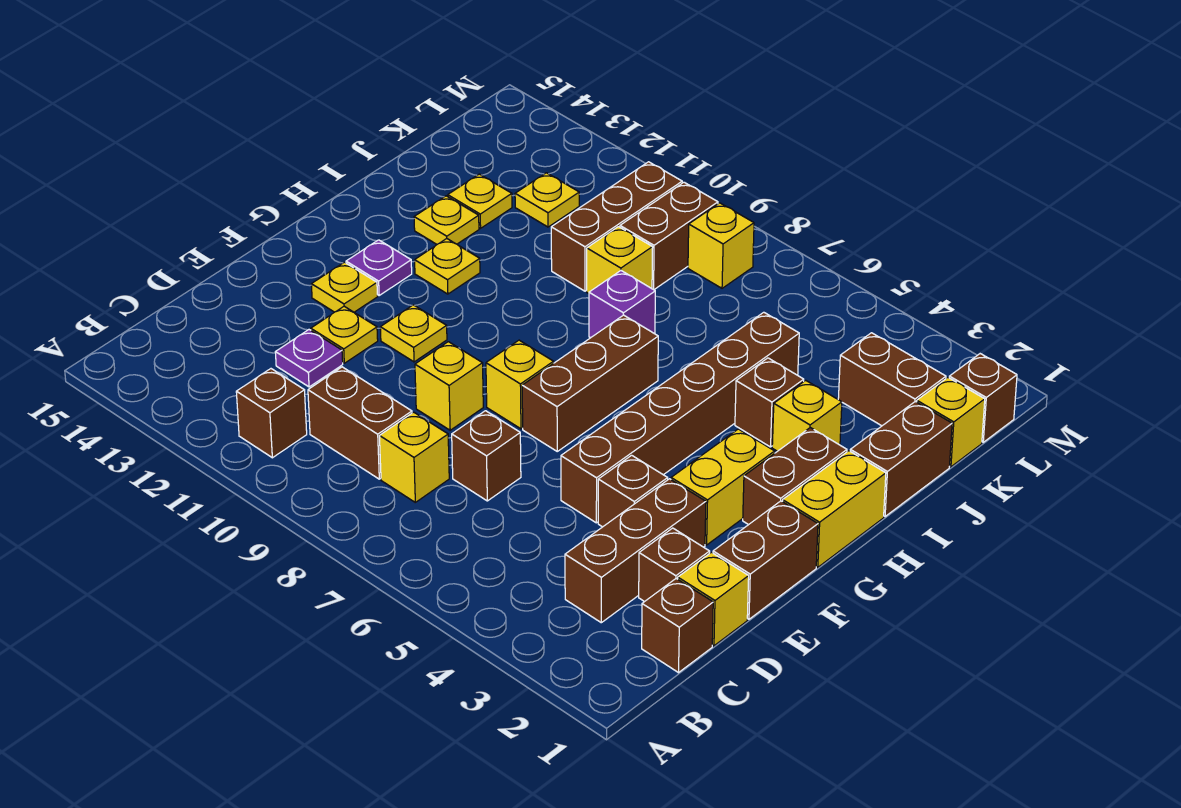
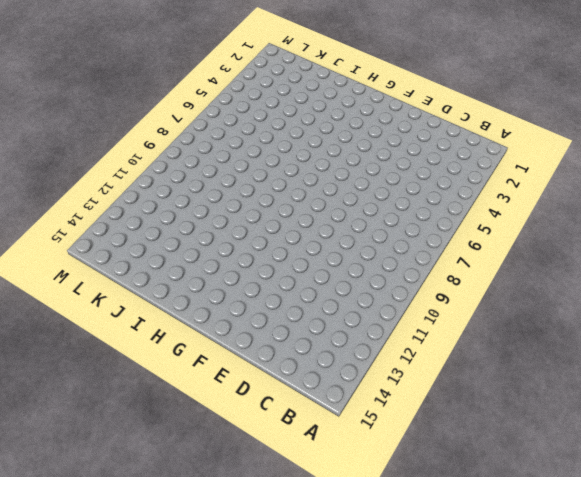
none -> brown 1x1 brick [236,369,307,458]
none -> brown 1x1 brick [642,579,713,673]
none -> brown 1x3 brick [565,479,706,623]
none -> yellow 1x1 brick [380,412,449,502]

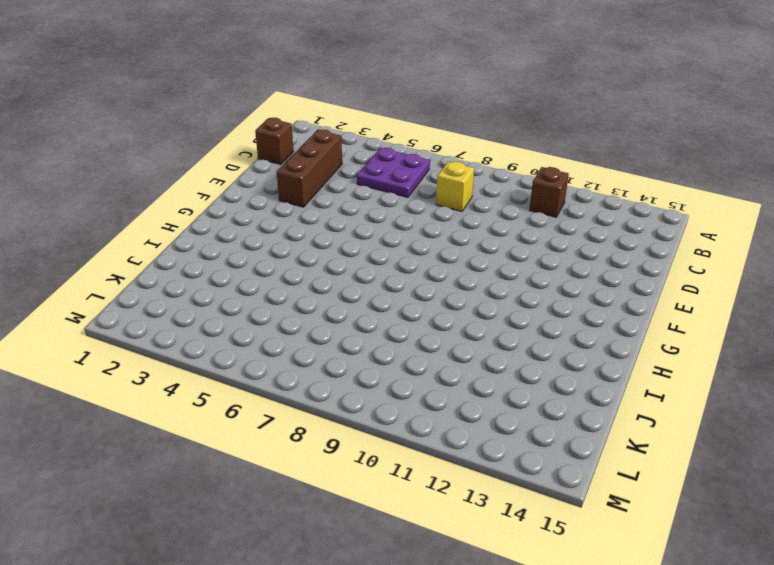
purple 2x2 plate [357,148,430,197] -> none
none -> brown 1x2 brick [308,367,412,479]
none -> yellow 1x1 brick [678,552,749,646]
none -> brown 1x1 brick [639,528,710,602]
none -> brown 1x1 brick [452,411,521,501]

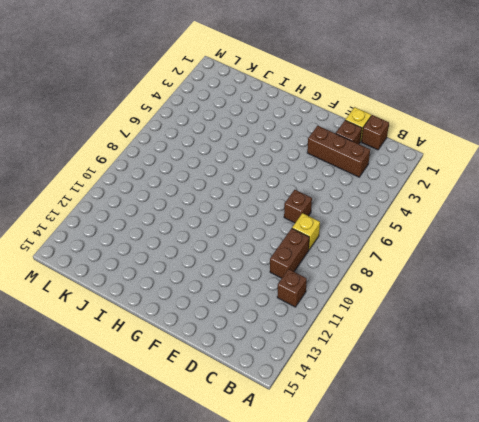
none -> purple 1x1 plate [275,330,343,387]
none -> brown 1x2 brick [713,501,818,619]
none -> brown 1x1 brick [598,455,668,527]
none -> brown 1x6 brick [561,312,799,523]

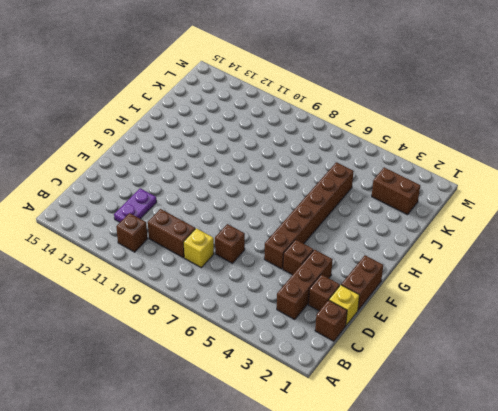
purple 1x2 plate [114,188,157,222] -> purple 1x1 plate [275,330,343,387]
none -> yellow 1x1 brick [415,342,483,430]
none -> yellow 1x1 plate [311,306,378,363]
none -> yellow 1x2 brick [671,429,775,545]
none -> brown 1x3 brick [522,315,658,451]

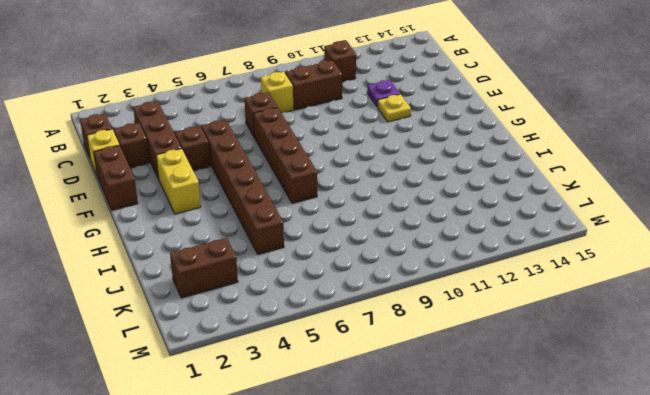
brown 1x4 brick [253,107,317,203] -> brown 1x3 brick [522,315,658,451]
none -> yellow 1x1 brick [415,342,483,430]
none -> yellow 1x1 brick [486,340,554,429]
none -> yellow 1x1 plate [380,305,447,362]
none -> yellow 1x1 plate [311,262,378,312]

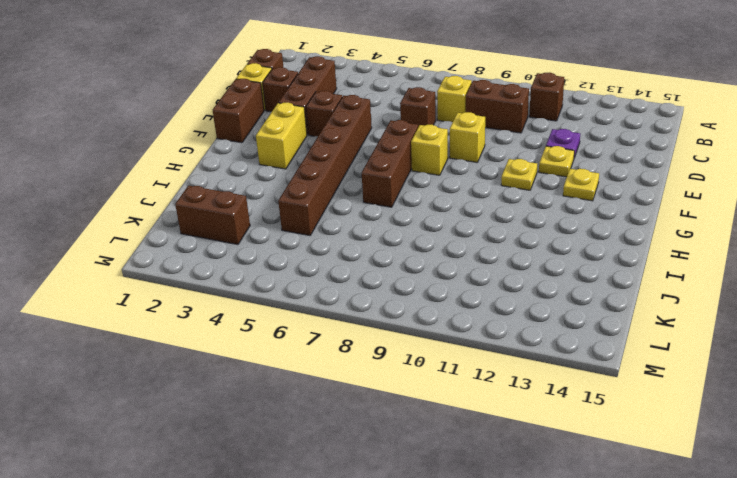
none -> yellow 1x2 brick [782,451,886,567]
none -> brown 1x2 brick [743,428,847,525]
none -> purple 1x1 plate [346,240,412,295]
none -> yellow 1x1 plate [415,239,480,294]

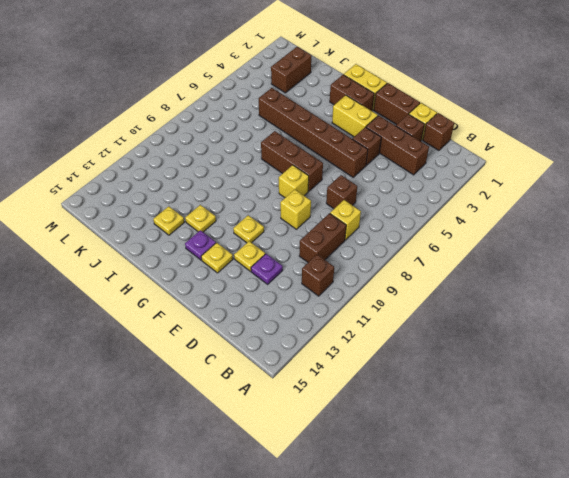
none -> brown 1x2 brick [850,402,952,517]
none -> yellow 1x1 brick [772,380,842,451]
none -> brown 1x1 brick [735,358,804,447]
none -> purple 1x1 brick [589,271,655,338]

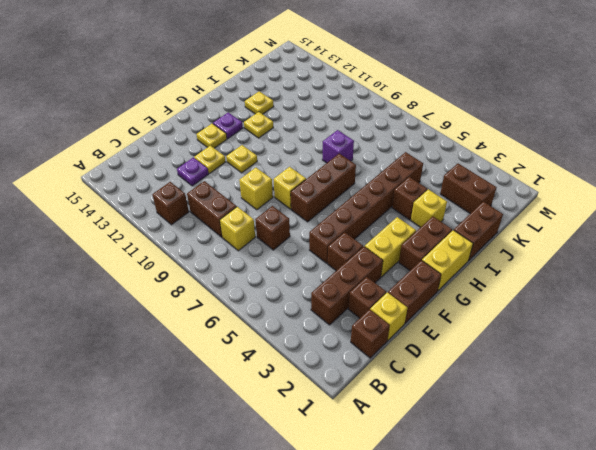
none -> yellow 1x1 brick [587,227,653,294]
none -> brown 1x3 brick [551,162,682,291]
none -> yellow 1x1 plate [448,174,512,228]
none -> yellow 1x1 brick [917,378,985,467]

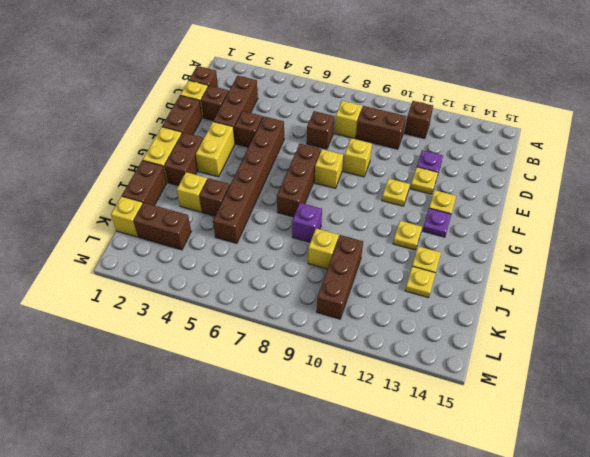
none -> brown 1x2 brick [620,182,718,290]
none -> yellow 1x1 plate [515,173,579,227]
none -> brown 1x1 brick [949,354,1017,442]
none -> yellow 1x1 brick [688,203,754,288]

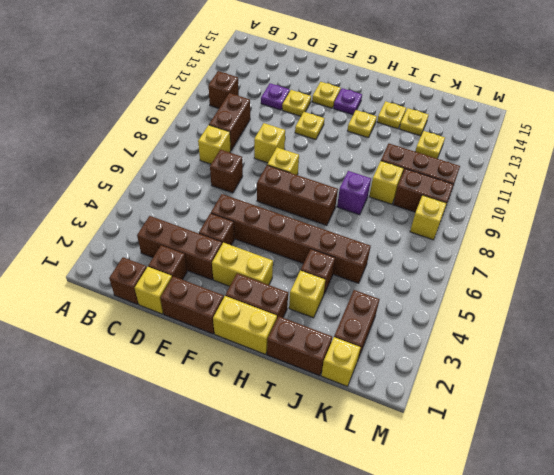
none -> brown 1x1 brick [949,354,1017,442]

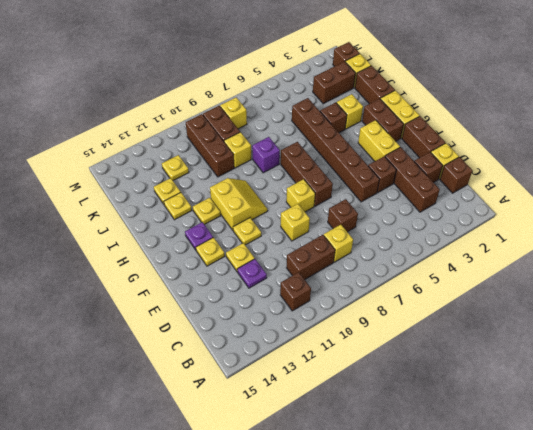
yellow 2x2 slope [210,178,268,230] -> none

